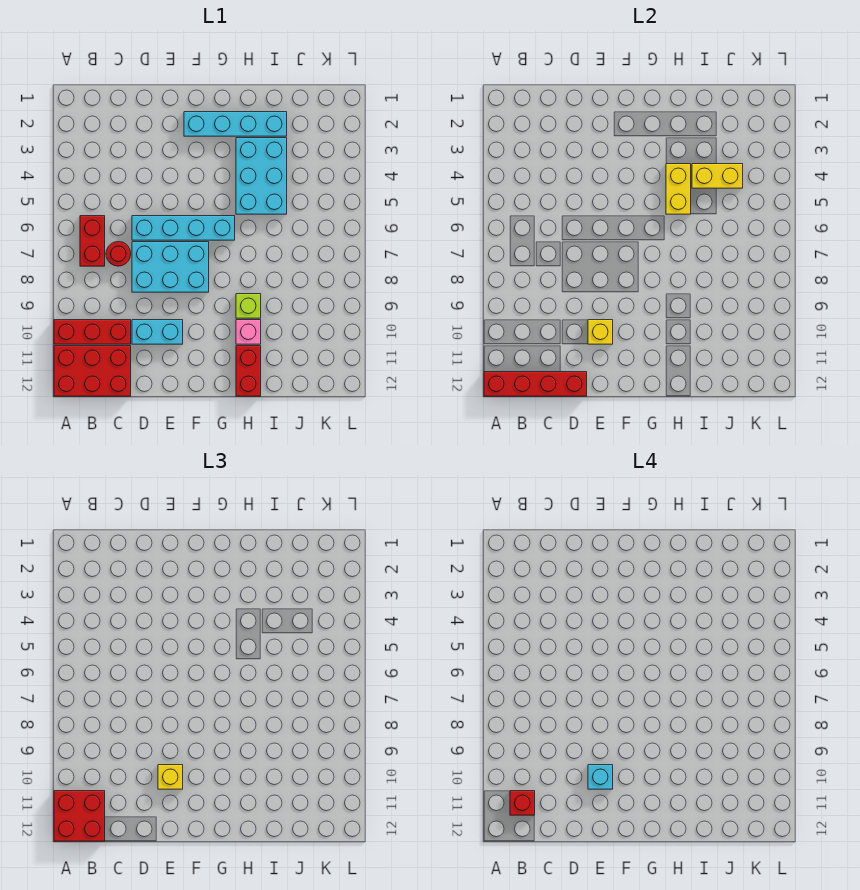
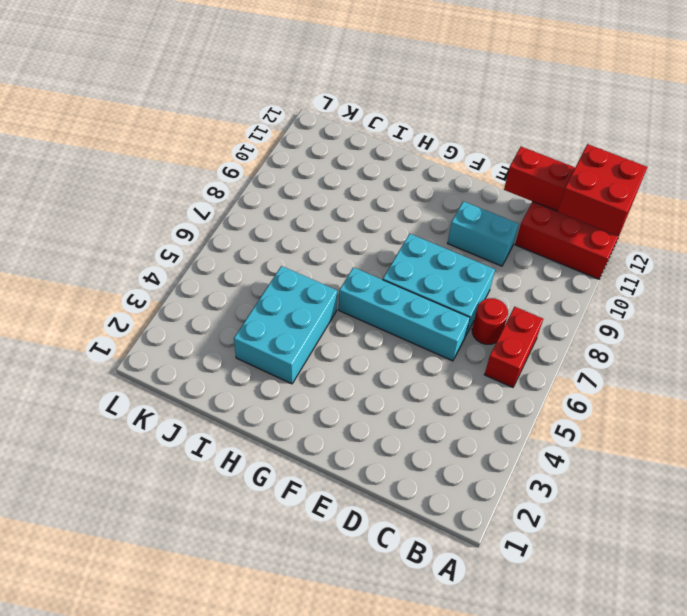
none -> red 1x3 brick [54,320,131,344]
none -> cyan 1x4 brick [184,112,287,136]
none -> lime 1x1 brick [236,294,261,318]

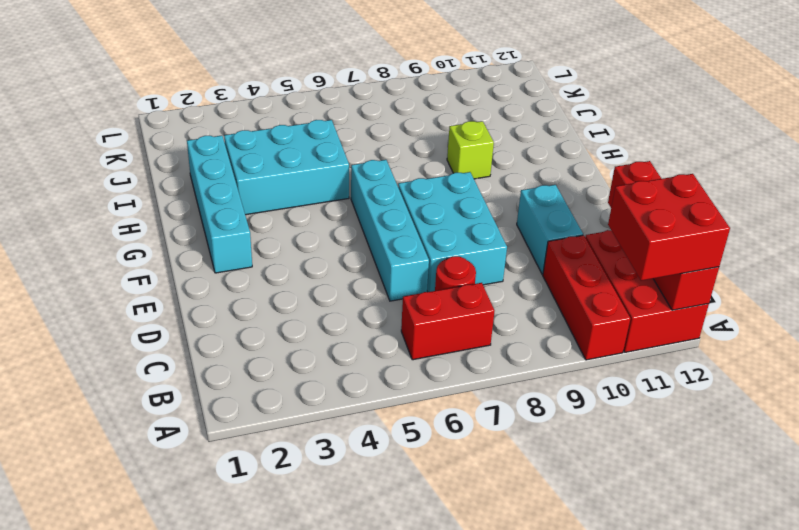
none -> pink 1x1 brick [236,320,261,344]
none -> red 1x2 brick [236,346,261,396]
none -> yellow 1x1 brick [588,320,613,344]

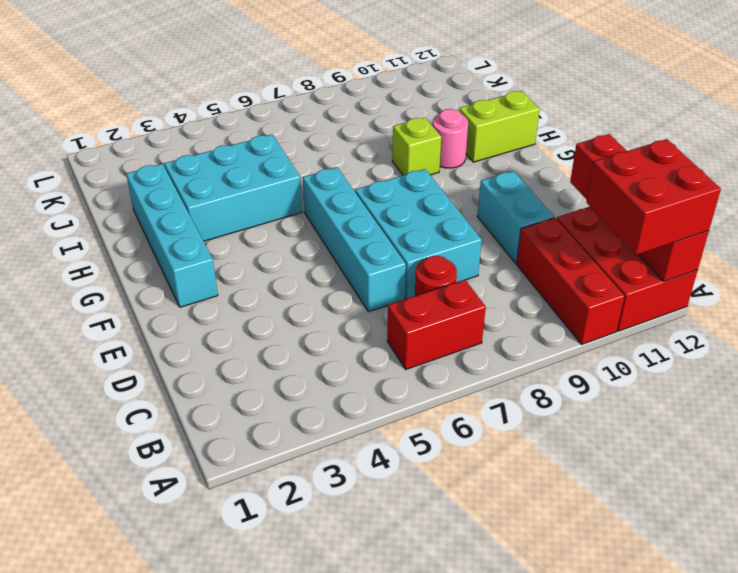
pink 1x1 round brick [432,109,468,168] -> pink 1x1 brick [236,320,261,344]
lime 1x2 brick [459,91,540,162] -> red 1x2 brick [236,346,261,396]
none -> yellow 1x1 brick [588,320,613,344]
none -> yellow 1x2 brick [666,164,691,214]
none -> yellow 1x2 brick [692,164,743,188]

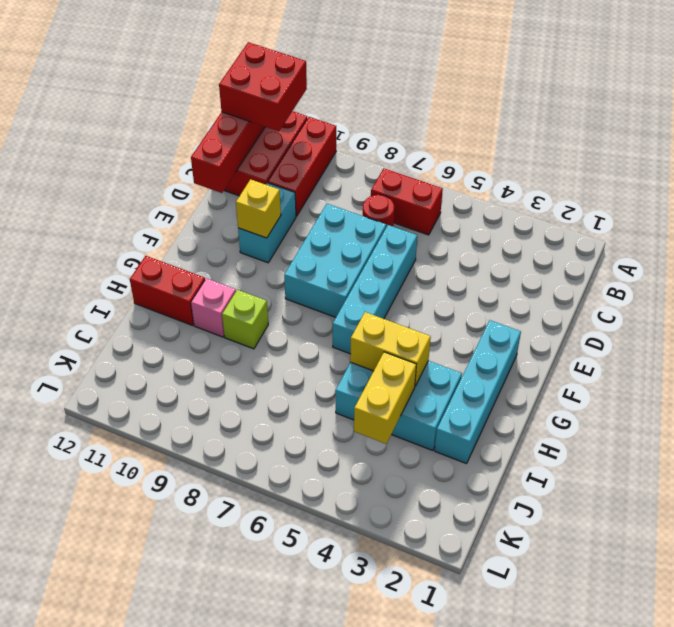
none -> yellow 1x1 brick [158,765,183,789]
none -> red 1x1 brick [510,791,535,815]
none -> cyan 1x1 brick [588,765,613,789]

